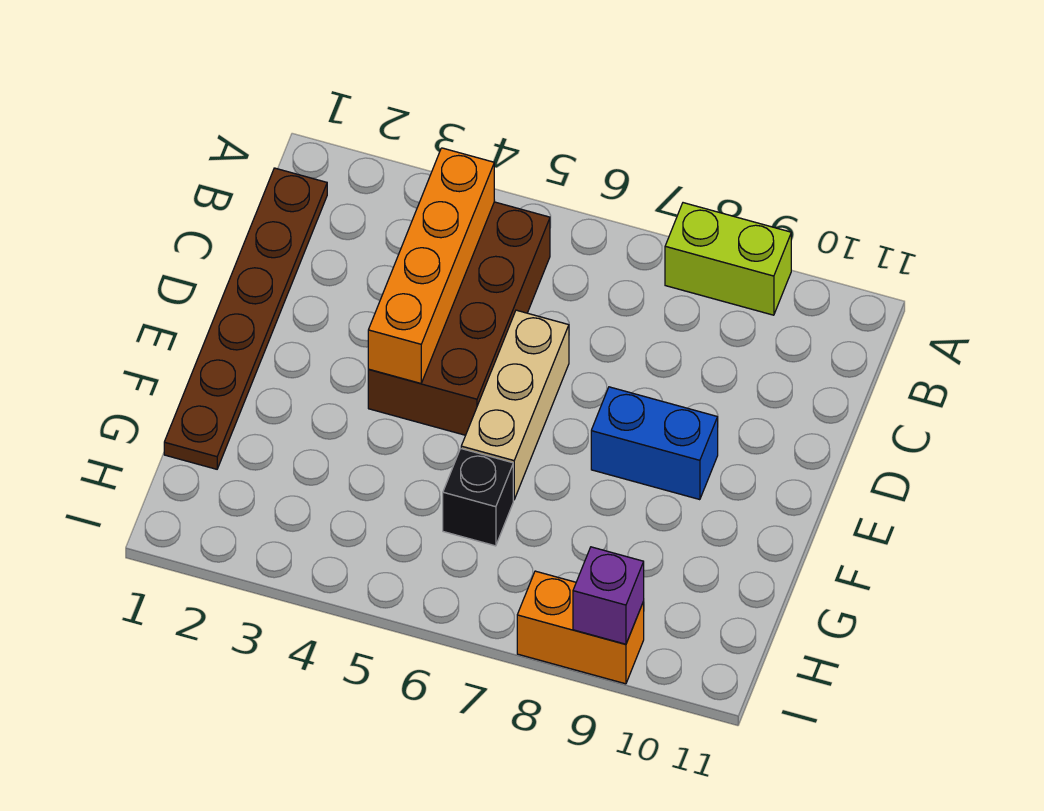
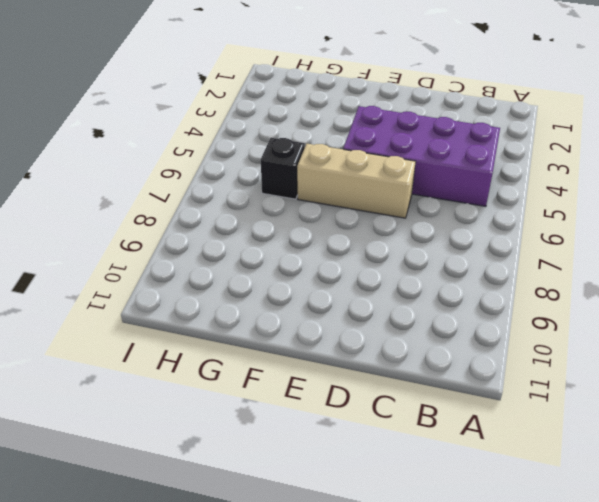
purple 2x4 brick [343,106,500,206] -> brown 2x4 brick [368,202,550,435]
none -> lime 1x2 brick [665,203,791,315]
none -> brown 1x6 plate [164,168,327,469]

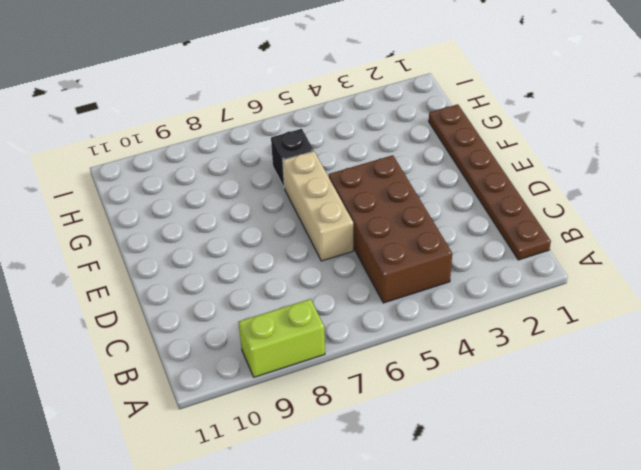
none -> blue 1x2 brick [591,387,718,500]
none -> orange 1x2 brick [517,571,644,684]

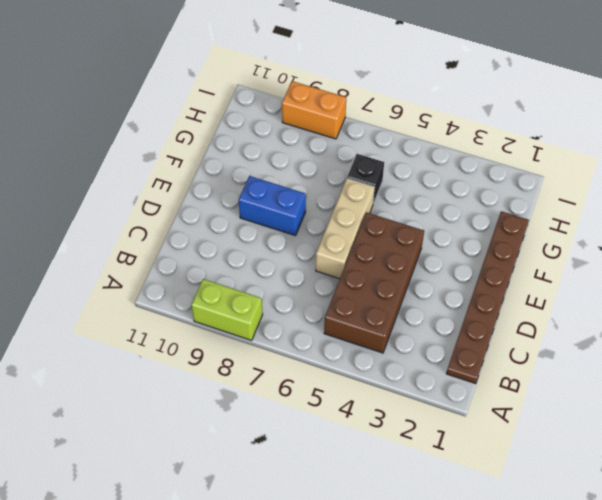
none -> orange 1x4 brick [368,148,494,384]
none -> purple 1x1 brick [573,547,644,644]

